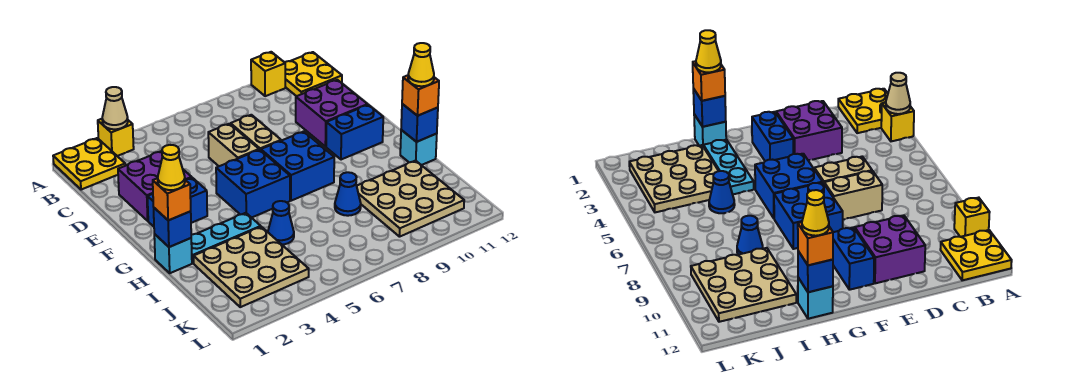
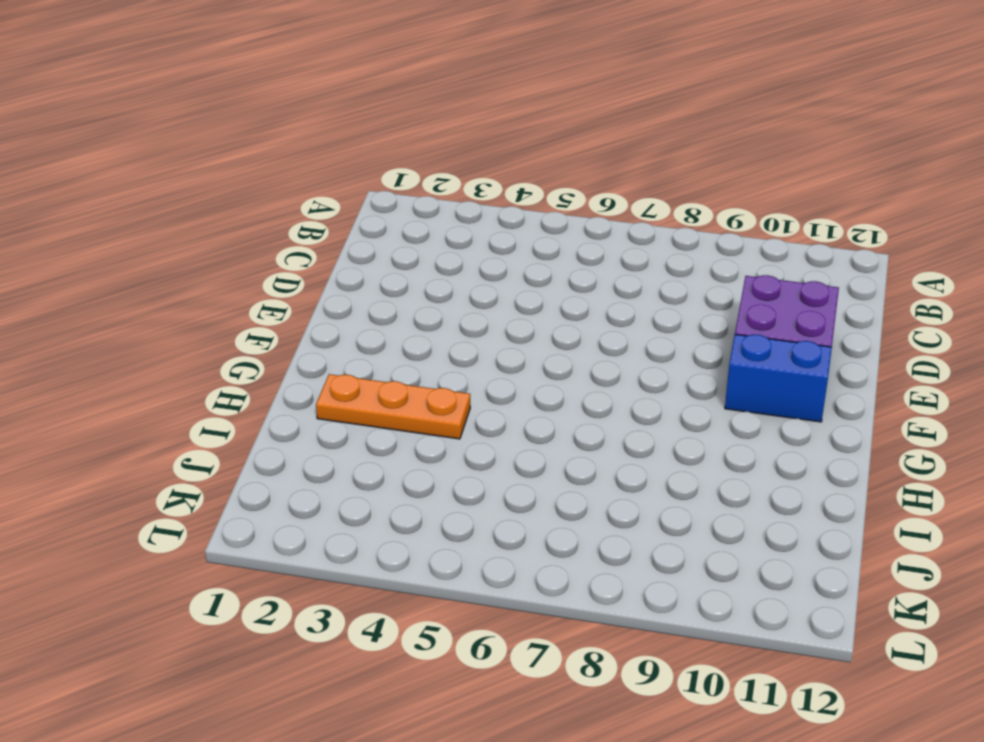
orange 1x3 plate [316,374,470,439] -> cyan 1x3 plate [191,213,261,263]
none -> yellow 2x2 plate [53,138,125,190]
none -> yellow 1x1 brick [98,119,134,156]
none -> yellow 1x1 brick [251,52,285,96]

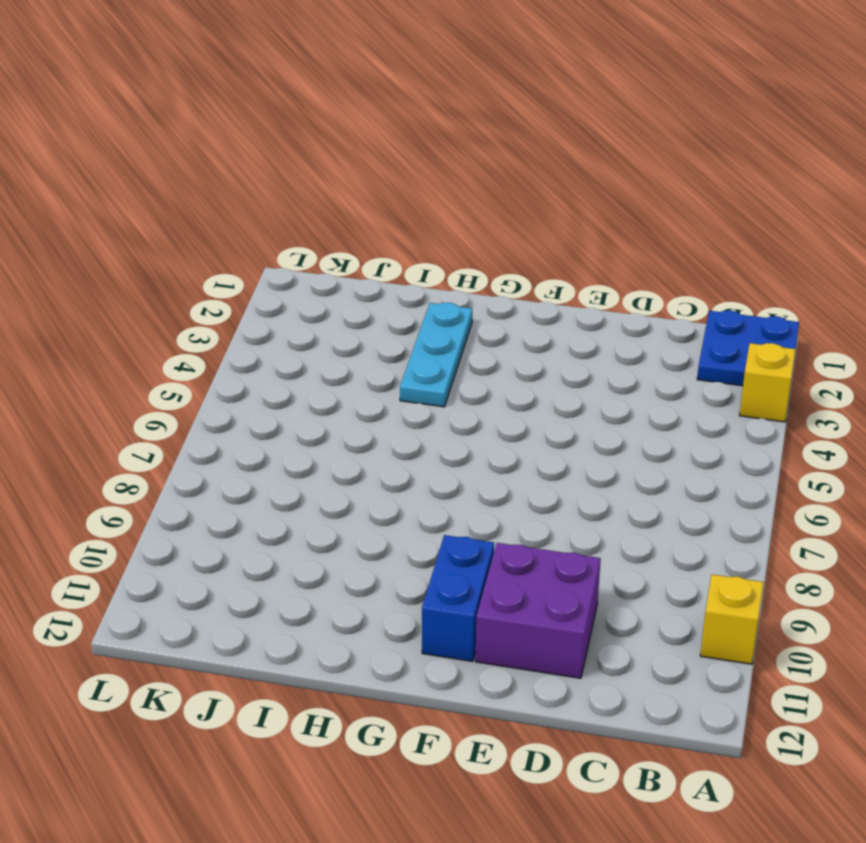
blue 2x2 plate [697,310,799,386] -> yellow 2x2 plate [53,138,125,190]
none -> yellow 2x2 plate [285,52,342,96]
none -> purple 2x2 brick [118,151,192,221]
none -> tan 1x2 brick [208,124,259,166]

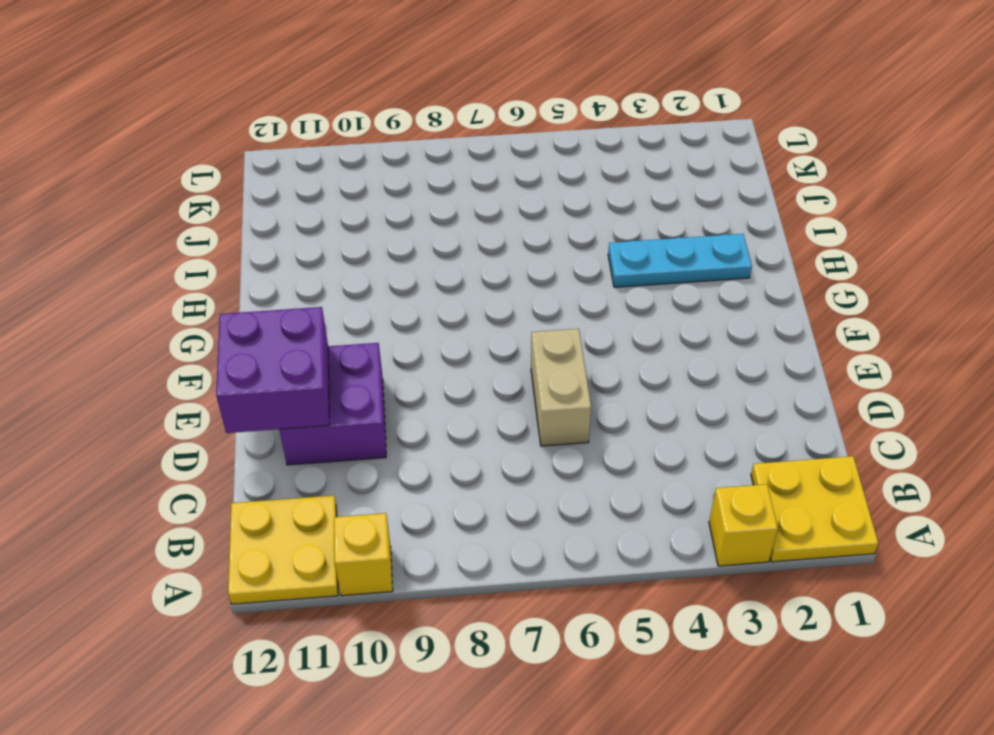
purple 2x2 brick [216,307,330,433] -> purple 2x2 brick moved to [118,151,192,221]
none -> tan 1x2 brick [231,115,281,150]
none -> blue 1x2 brick [147,178,207,227]
none -> blue 2x2 brick [216,150,290,218]

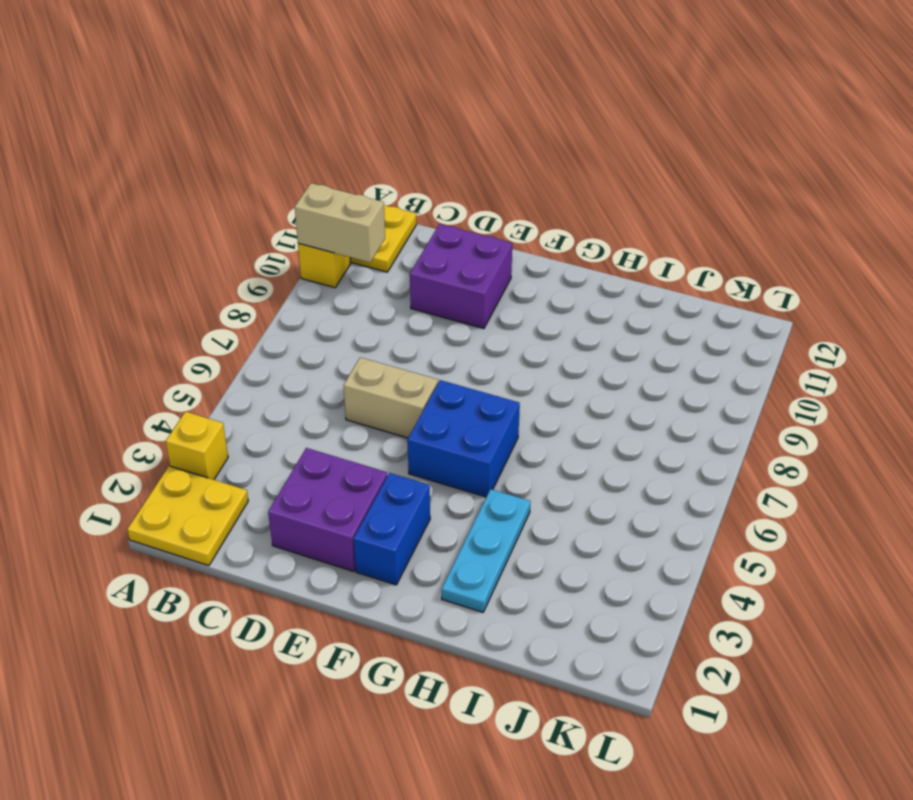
tan 1x2 brick [295,183,385,262] -> tan 1x2 brick moved to [231,115,281,150]
none -> blue 2x2 brick [261,131,334,201]
none -> blue 1x2 brick [326,105,383,160]
none -> cyan 1x1 brick [154,234,192,273]

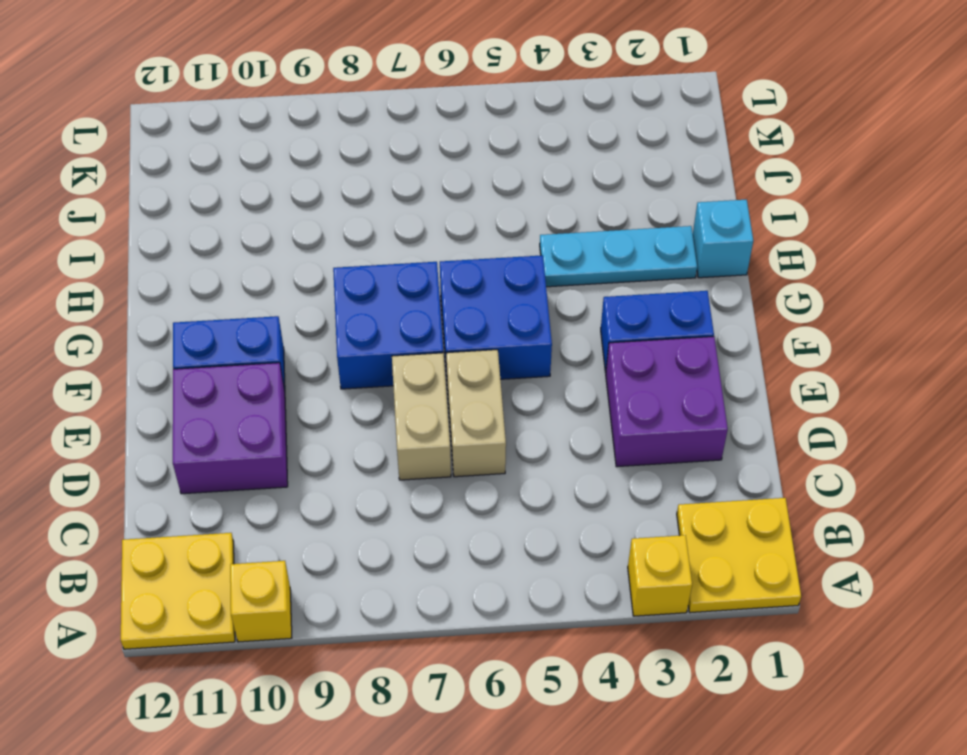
none -> cyan 1x1 brick [400,130,437,165]
none -> tan 3x3 plate [194,227,309,307]
none -> blue 1x1 cone [268,201,294,245]

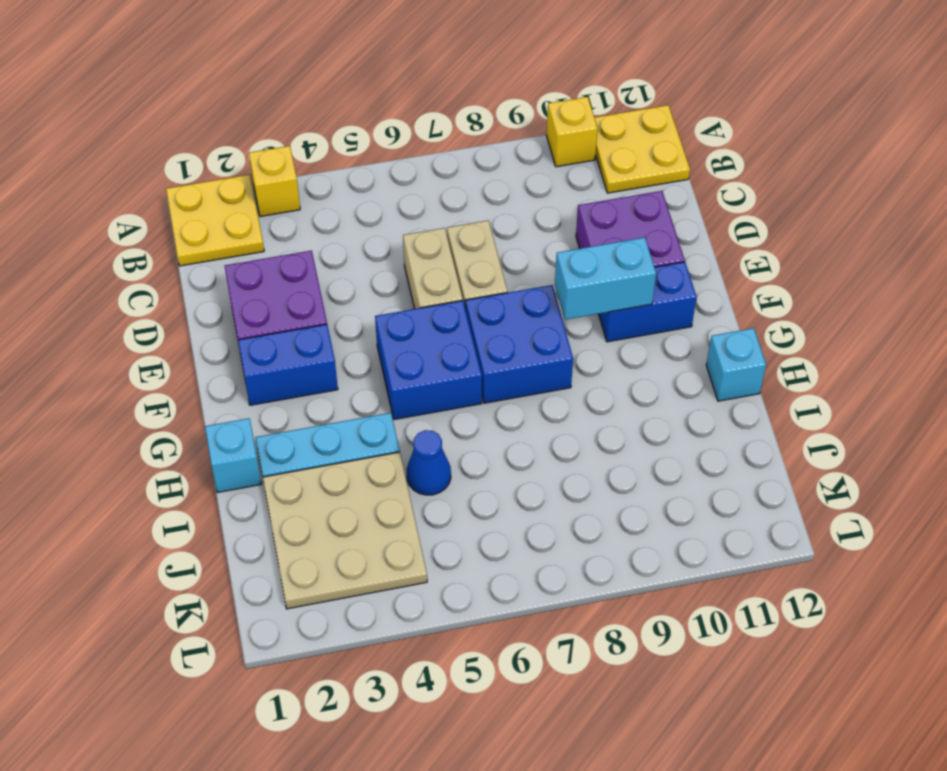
cyan 1x2 brick [555,237,656,320] -> none
none -> blue 1x1 cone [335,172,361,216]
none -> tan 3x3 plate [357,161,464,237]
none -> tan 1x1 cone [102,87,128,129]

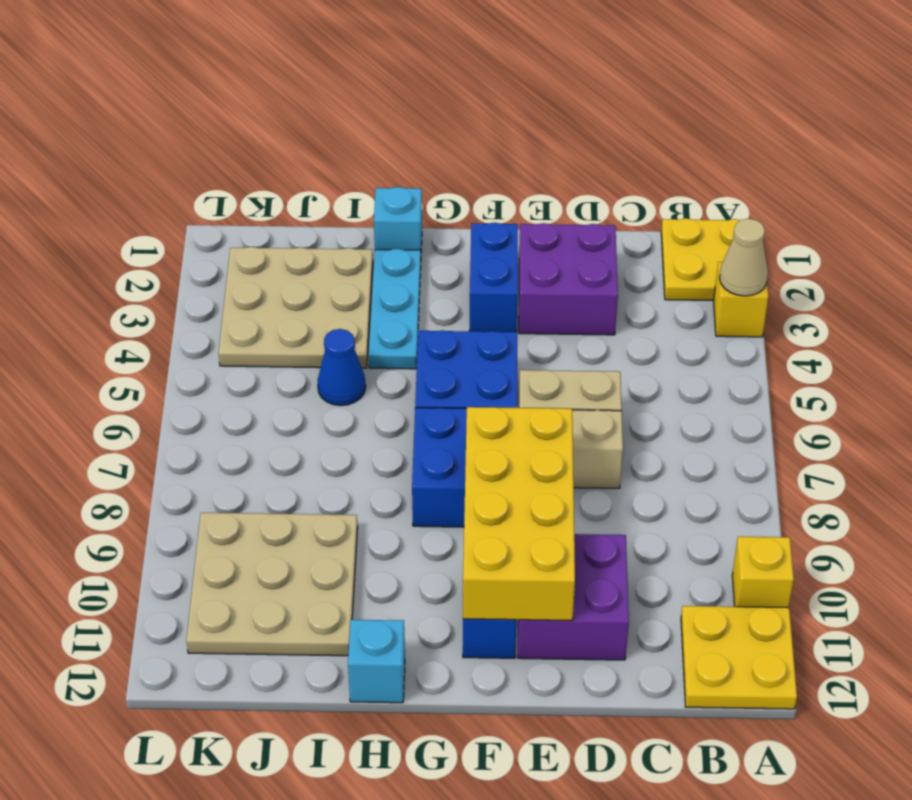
yellow 2x4 brick [463,407,575,621] -> none
none -> blue 1x1 cone [335,172,361,216]
none -> blue 1x1 brick [154,208,191,247]
none -> blue 1x1 brick [401,104,438,142]

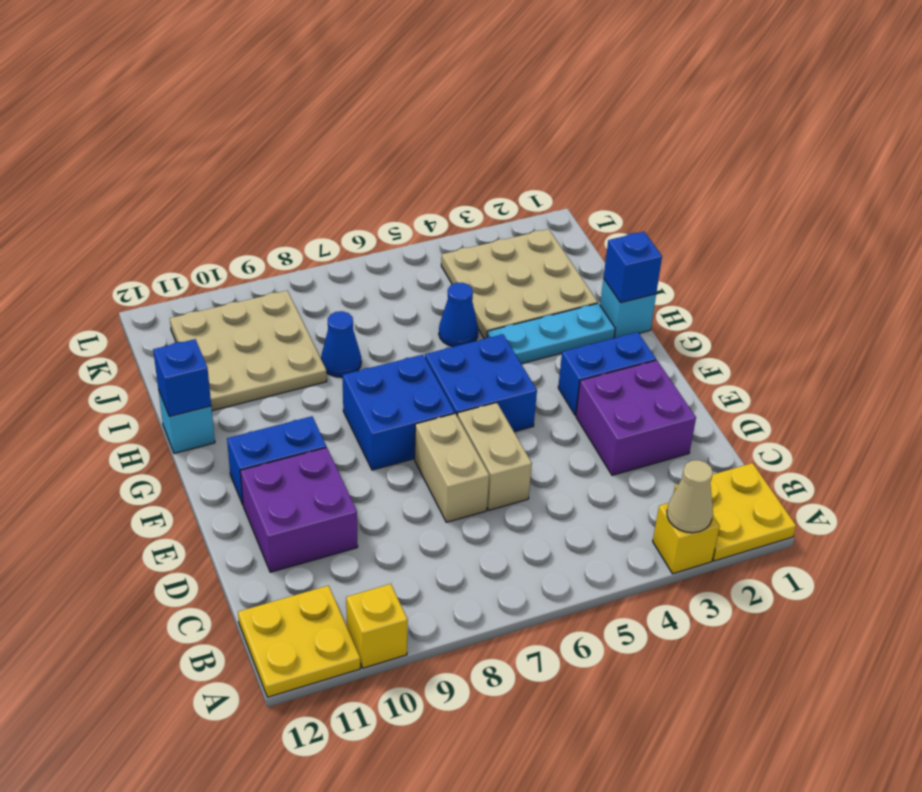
none -> orange 1x1 brick [153,178,191,220]
none -> orange 1x1 brick [402,75,439,116]
none -> yellow 1x1 cone [158,145,185,190]

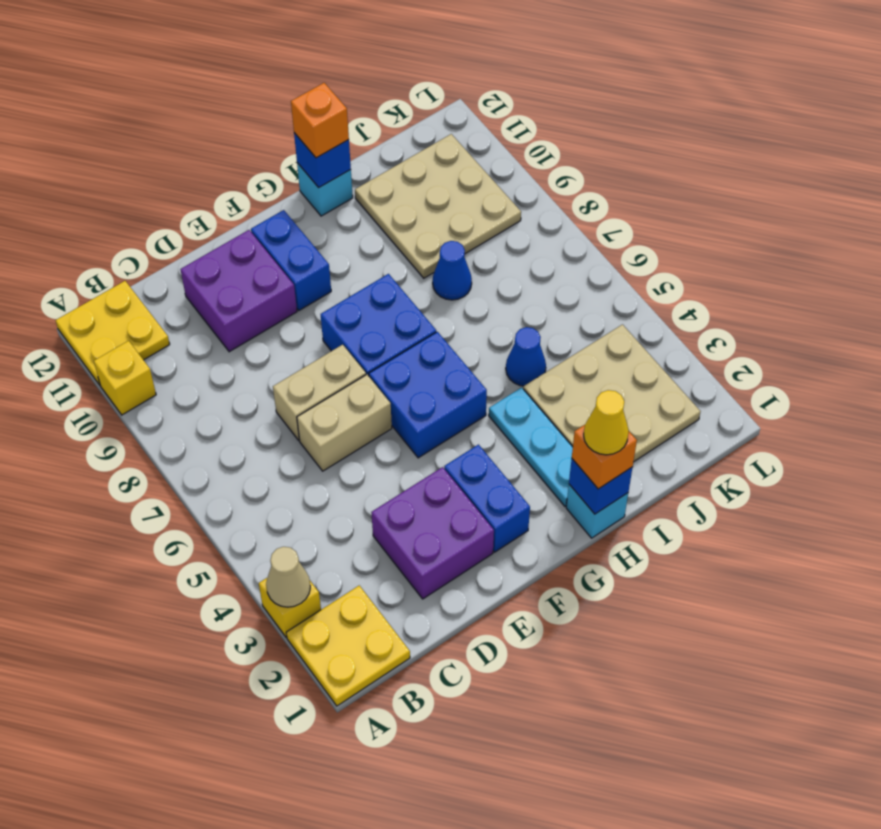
none -> yellow 1x1 cone [408,43,434,86]

